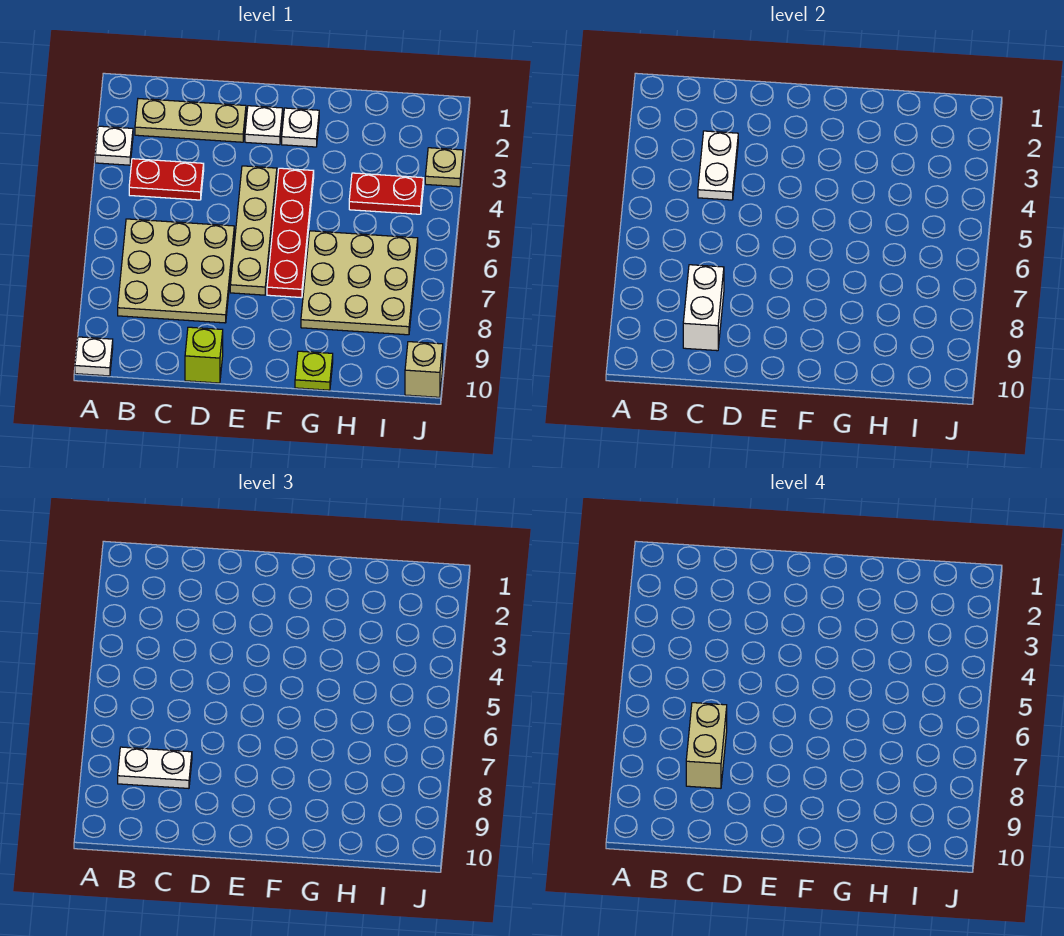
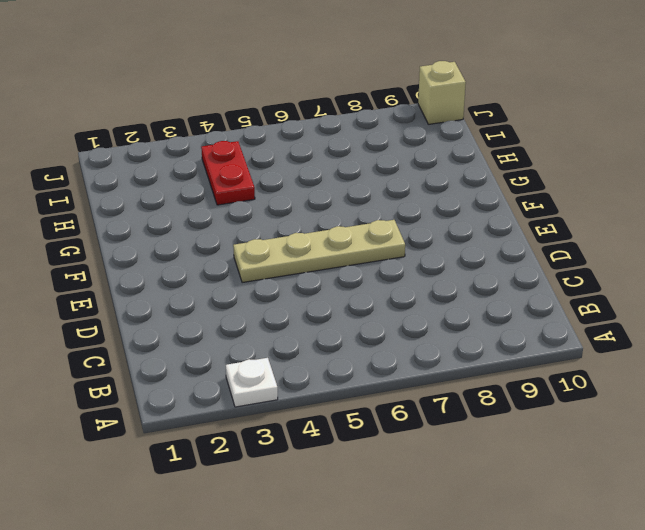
none -> white 1x1 plate [75,337,113,376]
none -> tan 1x3 plate [135,99,246,142]
none -> red 1x2 plate [129,159,204,200]

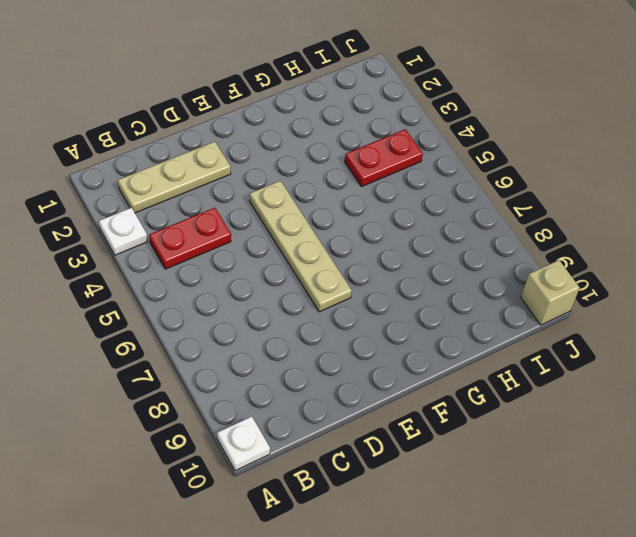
none -> tan 3x3 plate [118,219,234,323]
none -> lime 1x1 brick [185,327,223,383]
none -> white 1x1 plate [245,106,283,145]

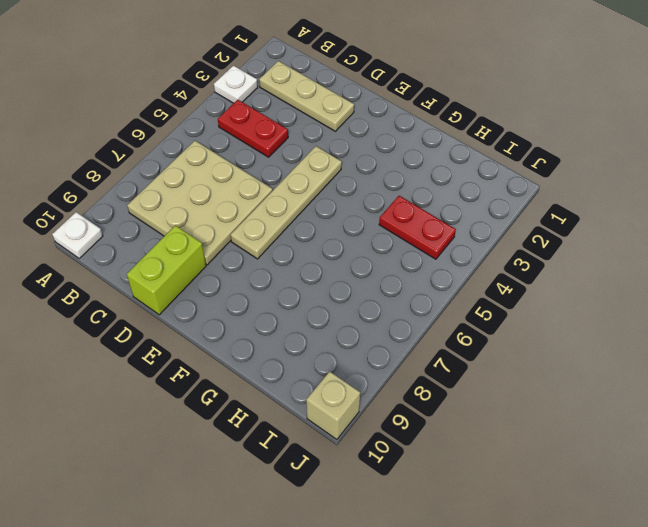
lime 1x2 brick [127,226,206,315] -> lime 1x1 brick [185,327,223,383]
none -> white 1x1 plate [245,106,283,145]
none -> white 1x1 plate [282,108,319,147]
none -> red 1x4 plate [267,168,314,298]

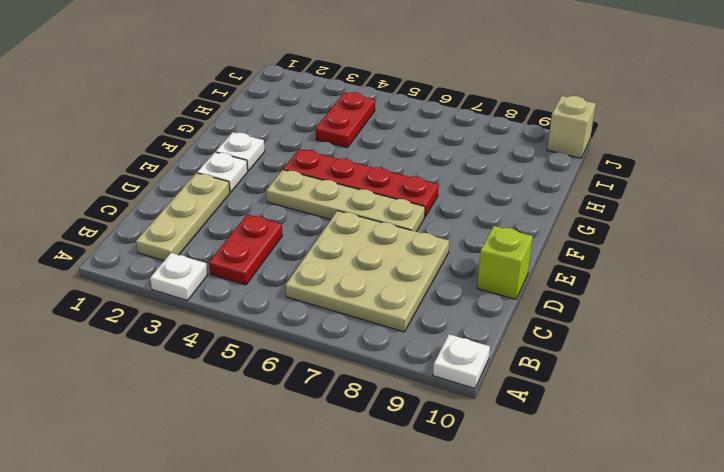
none -> tan 3x3 plate [301,231,418,335]
none -> lime 1x1 plate [295,351,333,390]
none -> tan 1x1 plate [425,148,463,187]

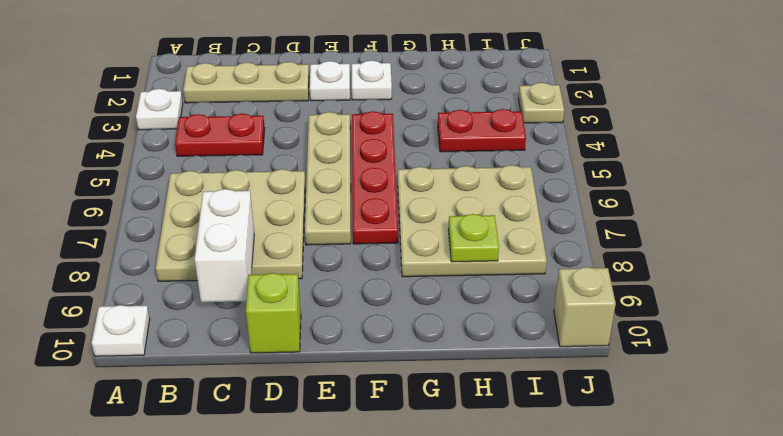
lime 1x1 plate [448,214,499,262] -> lime 1x1 plate moved to [295,351,333,390]
none -> white 1x2 plate [698,131,738,200]
none -> white 1x2 plate [118,747,192,788]
none -> tan 1x2 brick [686,703,727,788]

